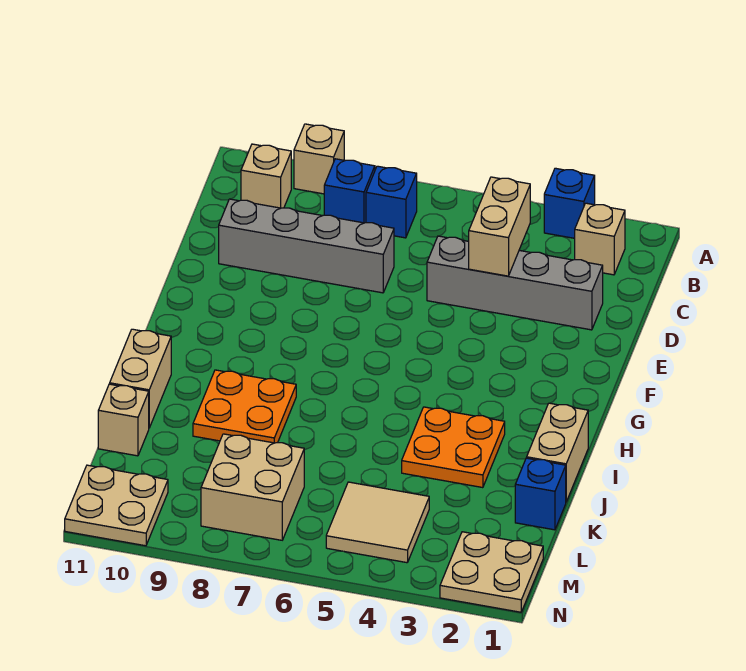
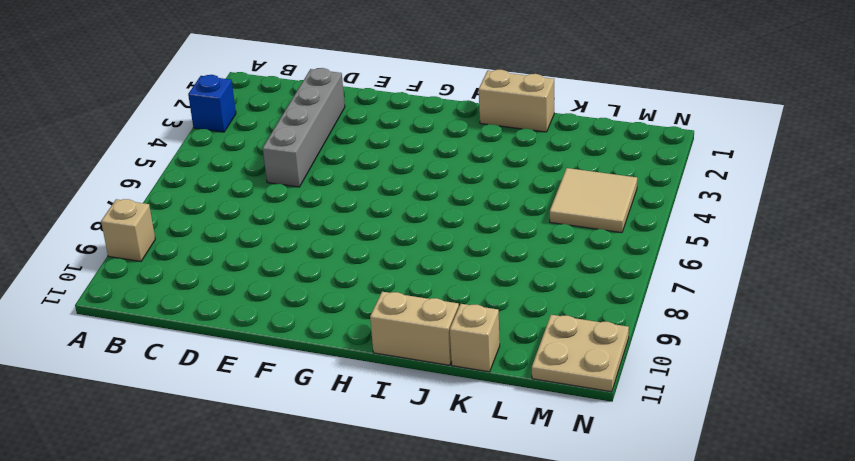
none -> tan 1x1 brick [575,203,625,275]
none -> blue 1x1 brick [366,166,417,238]
none -> blue 1x1 brick [324,159,375,223]

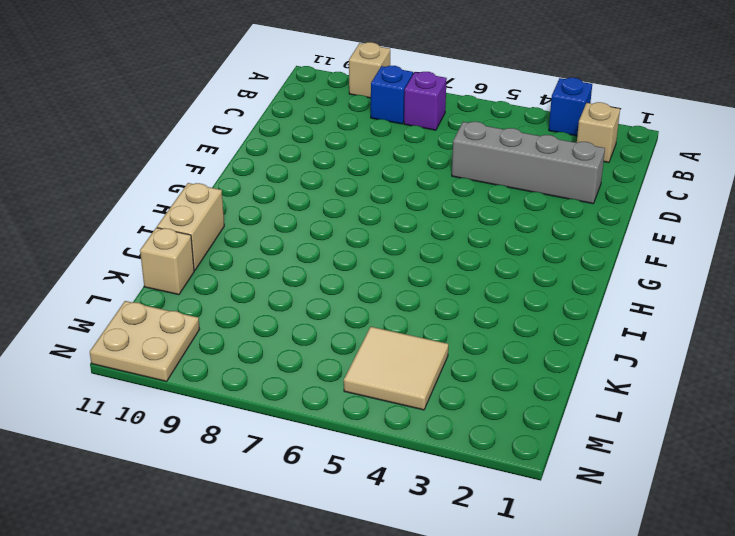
purple 1x1 brick [404,72,447,130] -> blue 1x1 brick [366,166,417,238]
none -> tan 1x1 brick [241,144,291,208]
none -> grey 1x4 brick [219,199,394,293]
none -> tan 1x2 brick [527,403,588,502]

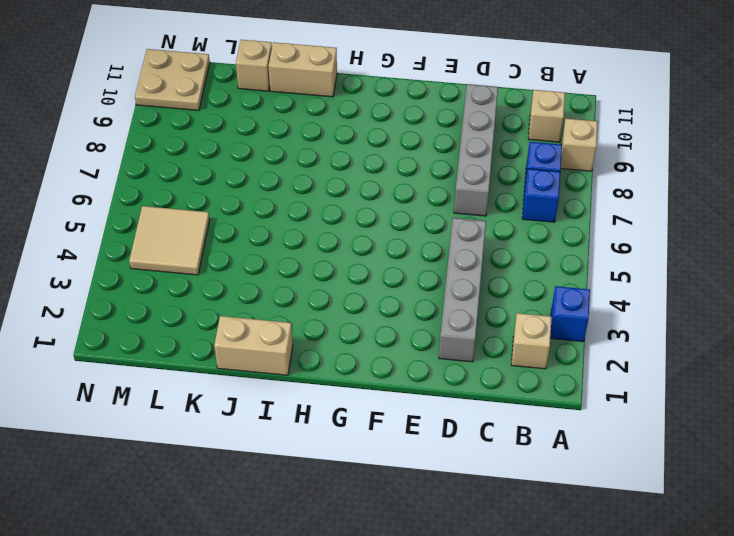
none -> orange 2x2 plate [402,407,505,488]
none -> orange 2x2 plate [193,370,296,443]
none -> blue 1x1 brick [515,458,566,530]

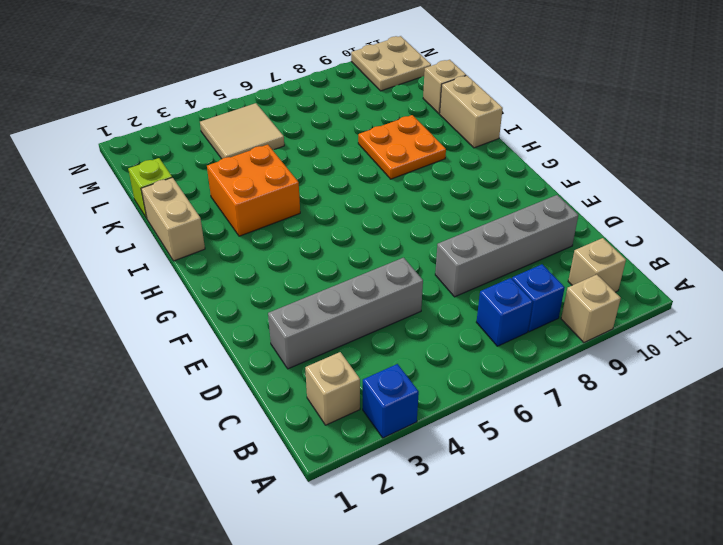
orange 2x2 brick [207,145,300,236] -> orange 2x2 plate [402,407,505,488]
lime 1x1 brick [128,158,172,218] -> blue 1x1 brick [515,458,566,530]
none -> tan 2x2 brick [201,434,304,540]
none -> tan 2x2 plate [440,532,543,612]
none -> tan 1x2 brick [469,177,530,276]

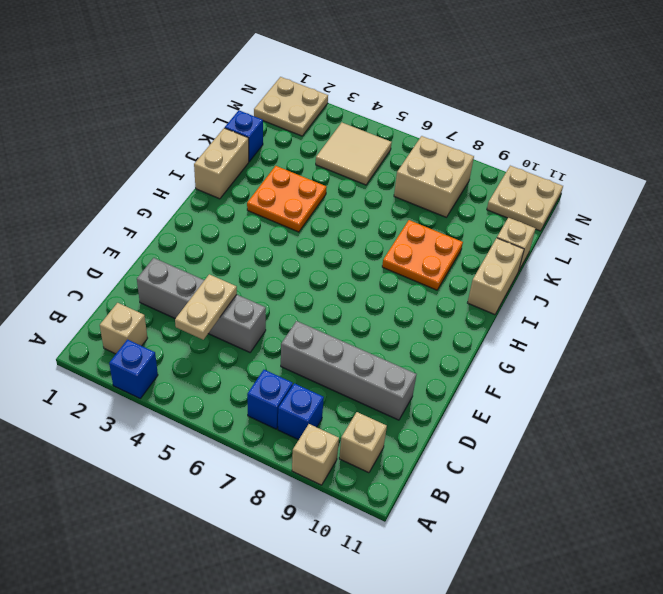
tan 1x2 plate [175,274,237,340] -> tan 1x2 brick [469,177,530,276]

